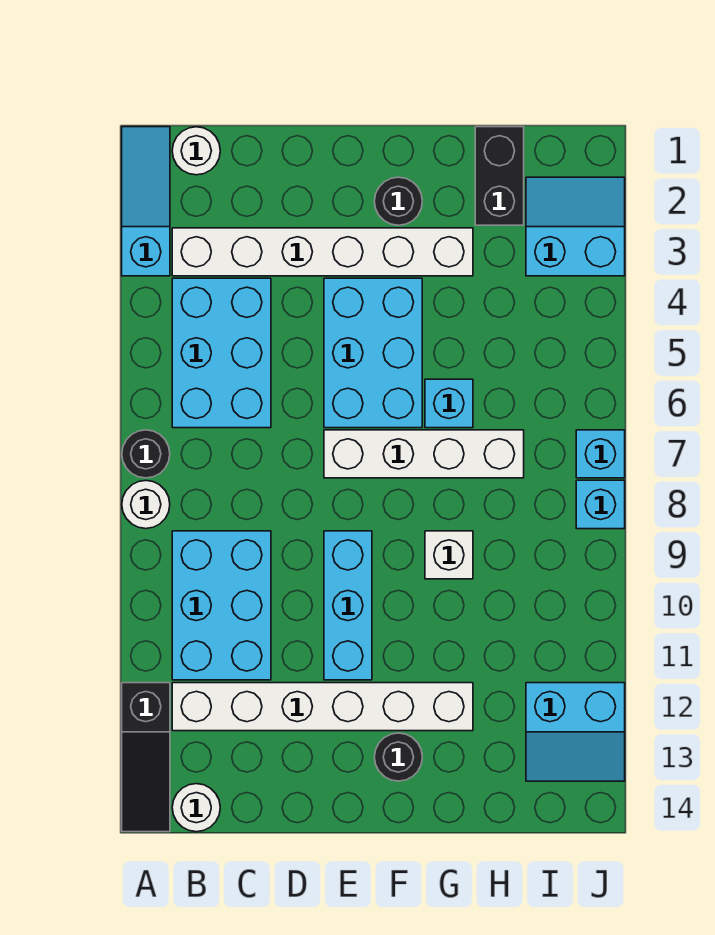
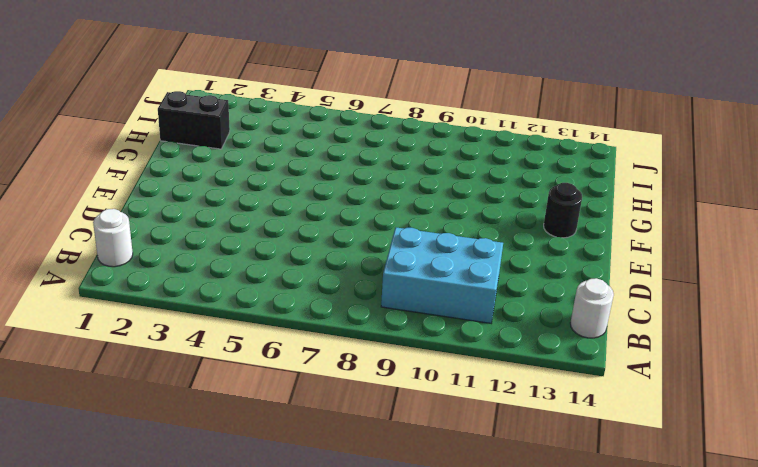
none -> cyan 1x3 slope [122,127,170,276]
none -> black 1x1 round brick [122,430,170,478]
none -> white 1x1 round brick [122,481,170,529]

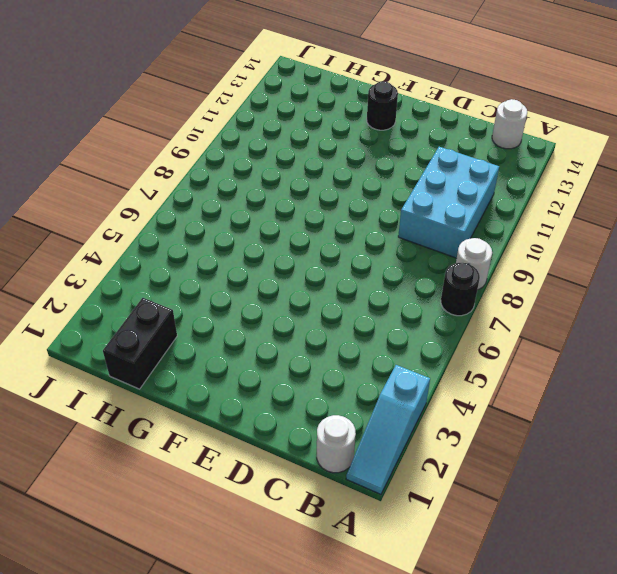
none -> black 1x3 slope [122,683,170,832]
none -> white 1x6 brick [172,228,473,276]
none -> cyan 2x3 brick [172,278,271,428]

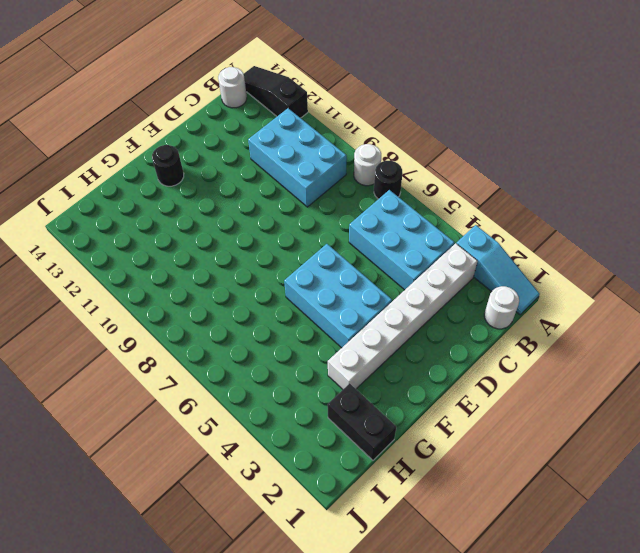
none -> white 1x6 brick [172,683,473,731]
none -> white 1x4 brick [324,430,524,478]
none -> cyan 1x3 brick [324,531,372,680]

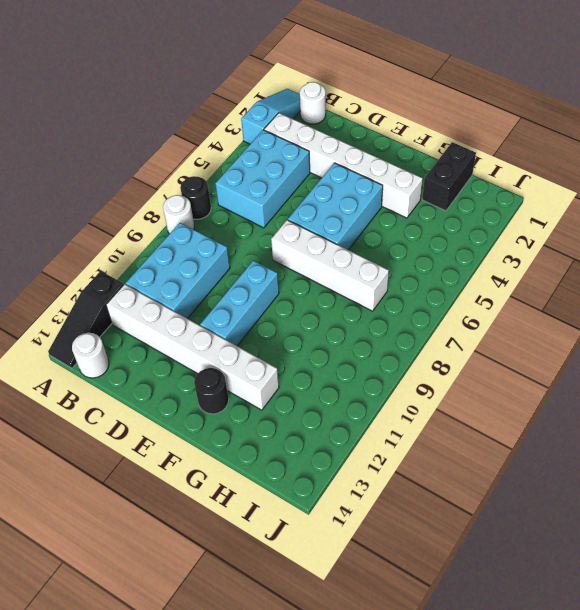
none -> black 1x1 round brick [374,177,422,225]
none -> cyan 1x1 brick [425,379,473,428]
none -> white 1x1 brick [425,531,473,579]

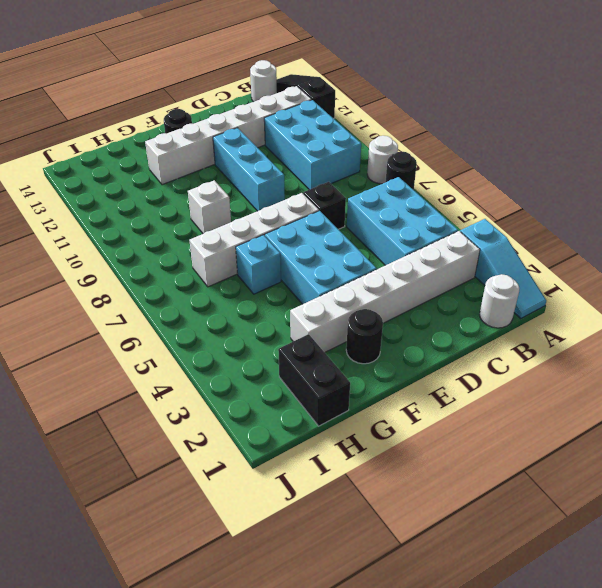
black 1x1 brick [303,182,346,229] -> none
none -> cyan 2x2 slope [526,177,625,276]
none -> cyan 2x2 slope [526,683,625,781]
none -> cyan 1x1 brick [576,430,625,478]

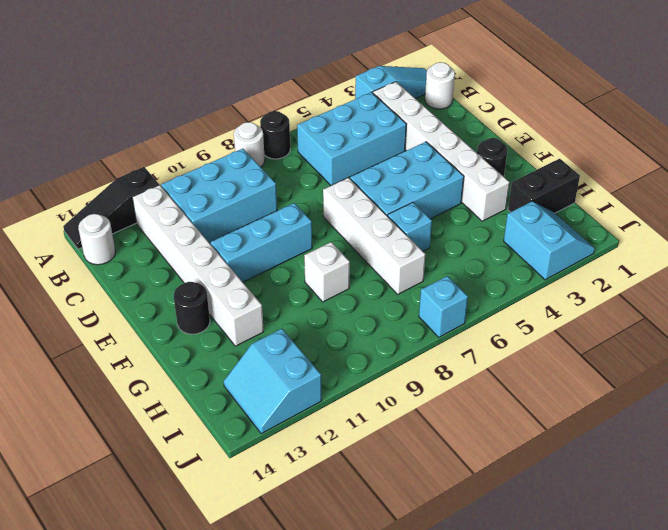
none -> cyan 1x1 brick [576,480,625,529]

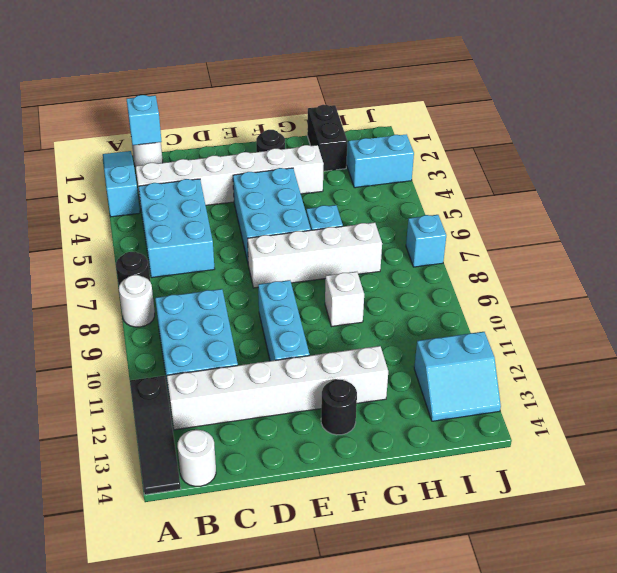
cyan 1x1 brick [127,95,162,145] -> cyan 1x1 brick moved to [576,480,625,529]

